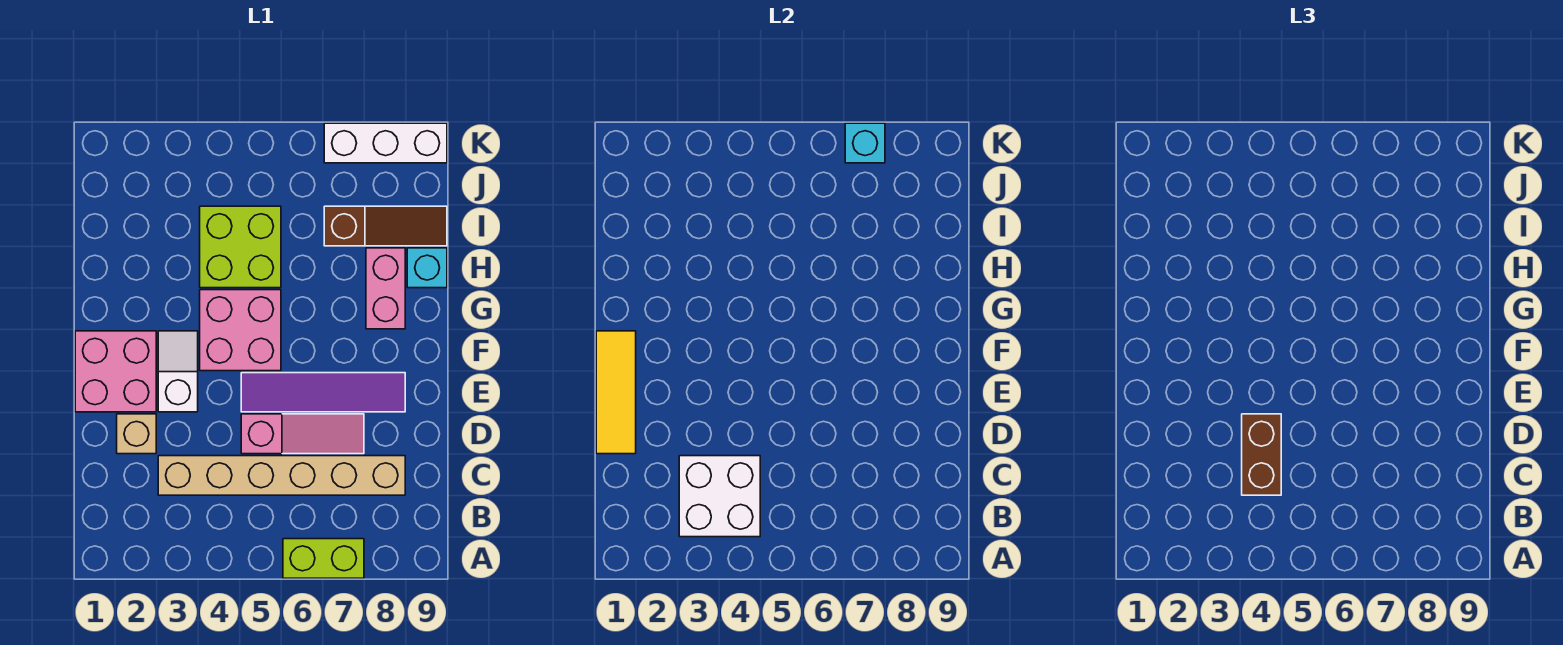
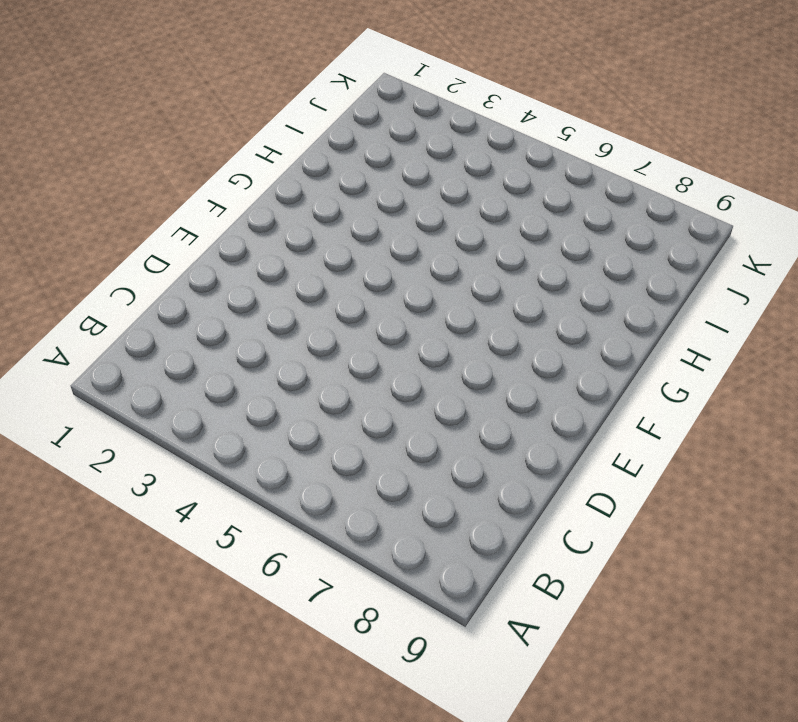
none -> lime 1x2 brick [283,539,364,578]
none -> tan 1x6 brick [158,456,405,495]
none -> tan 1x1 brick [117,414,156,454]

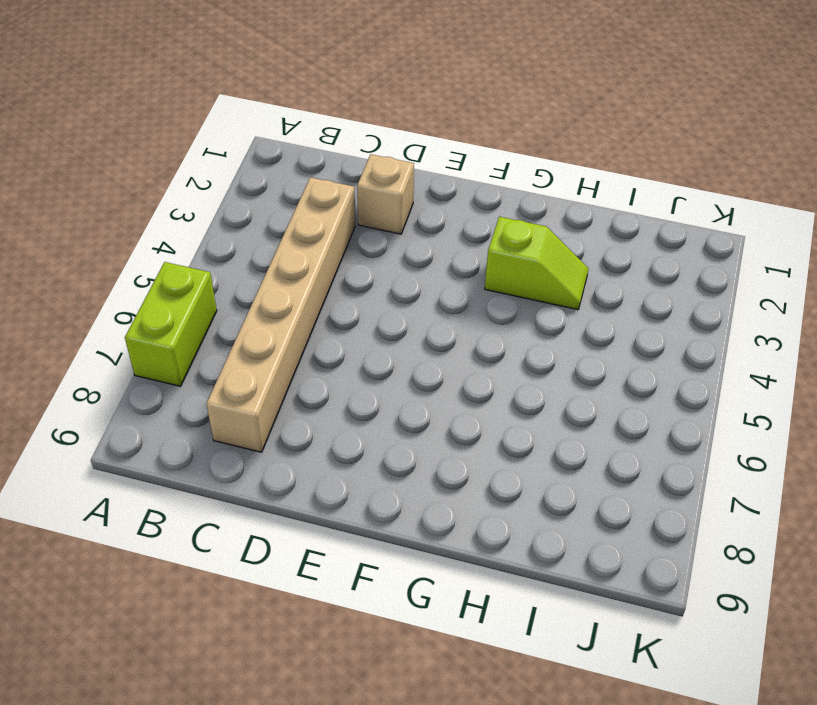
lime 1x2 slope [485,217,589,310] -> none
none -> pink 1x3 slope [241,414,364,454]
none -> pink 2x2 brick [75,331,156,412]
none -> white 1x2 slope [158,331,198,412]

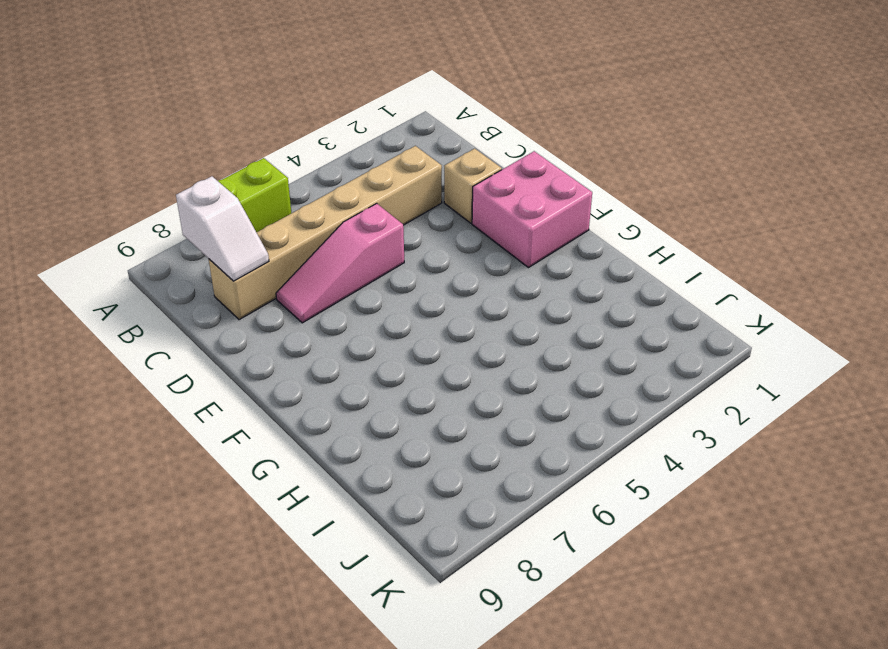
white 1x2 slope [176,176,269,281] -> white 1x2 slope moved to [158,331,198,412]
none -> purple 1x4 tile [241,373,405,412]
none -> pink 2x2 brick [200,290,281,371]
none -> pink 1x2 brick [366,248,405,329]

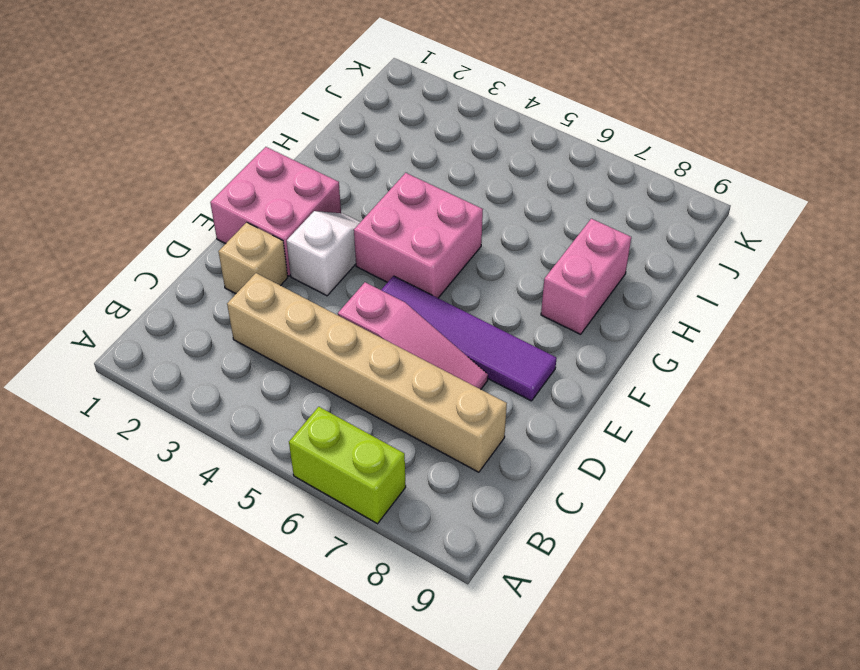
none -> lime 2x2 brick [200,206,281,288]
none -> cyan 1x1 brick [407,248,447,288]
none -> brown 1x3 slope [324,206,447,246]

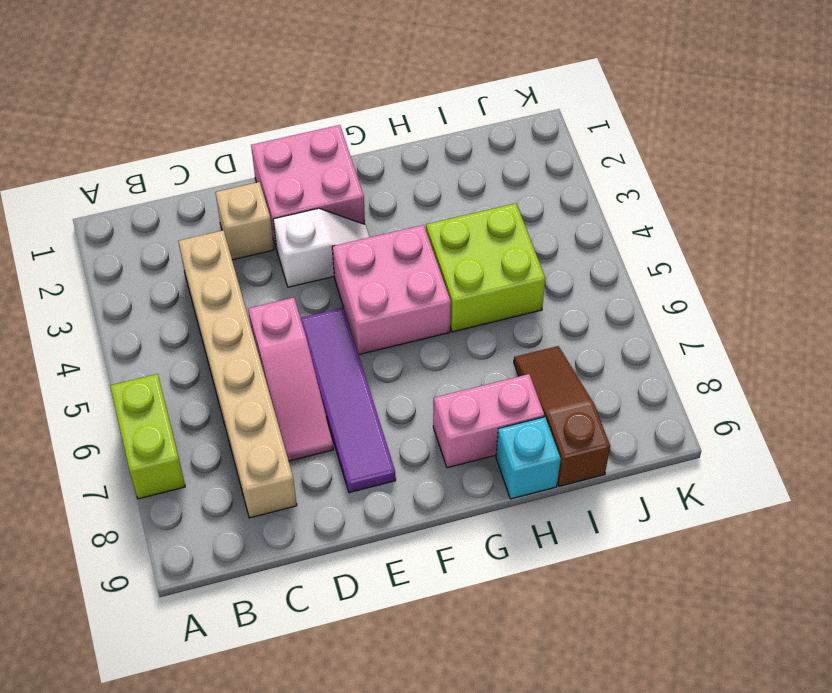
brown 1x3 slope [514,346,610,486] -> brown 1x3 slope turned to [324,206,447,246]
none -> white 1x3 brick [324,123,447,163]
none -> white 2x2 brick [679,456,760,537]
none -> yellow 1x3 tile [596,331,636,454]

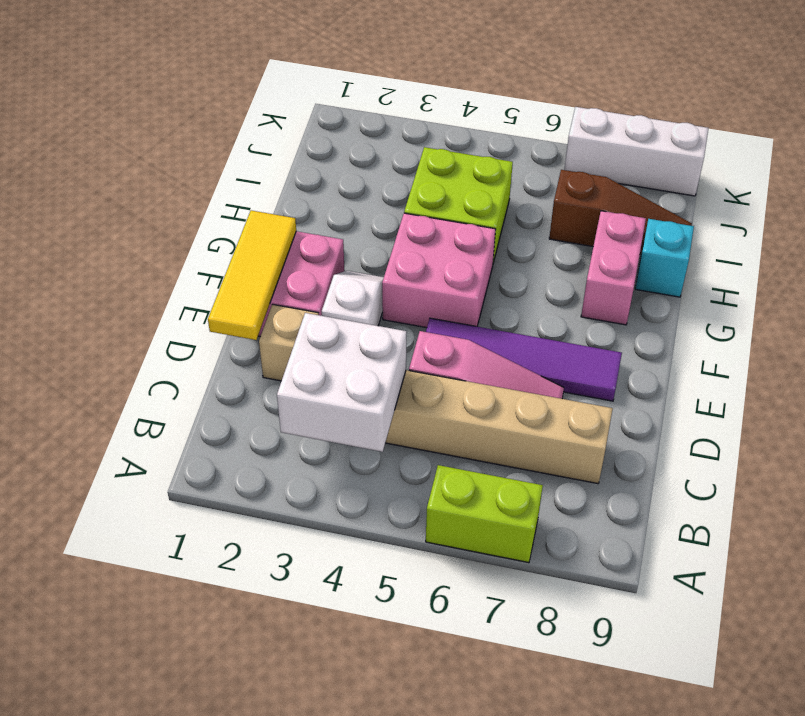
none -> cyan 1x1 brick [845,123,885,163]
none -> brown 1x2 brick [1242,414,1281,495]

